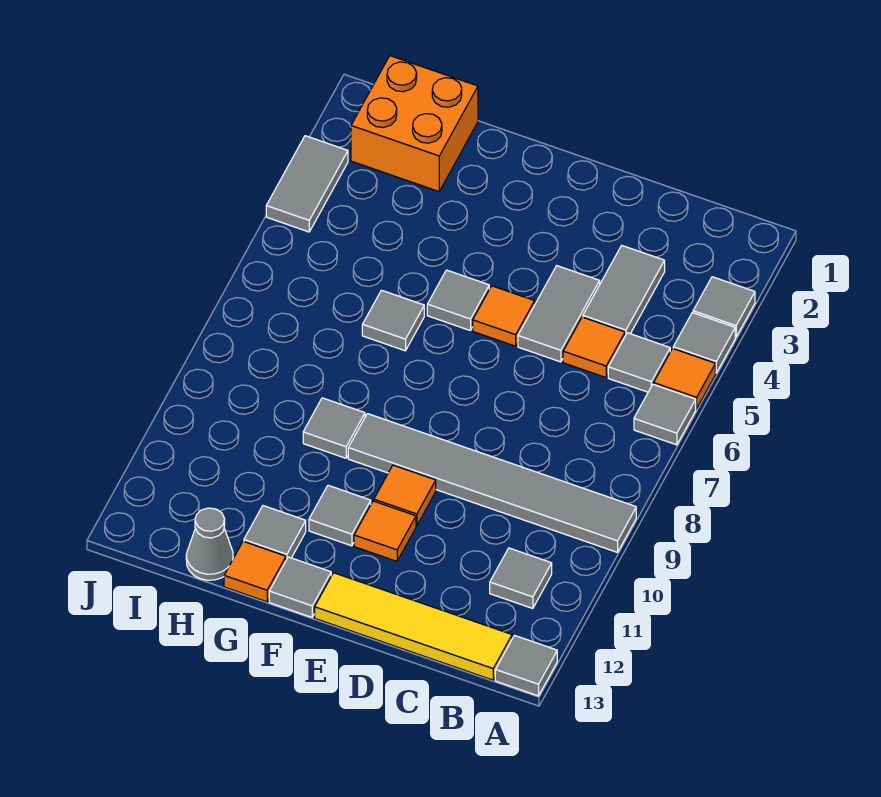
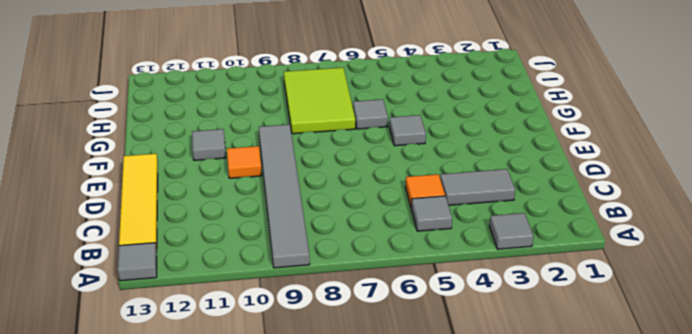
lime 2x3 tile [284,68,355,134] -> none
none -> grey 1x1 tile [673,313,735,373]
none -> orange 1x1 tile [654,349,715,409]
none -> grey 1x1 tile [634,384,696,445]

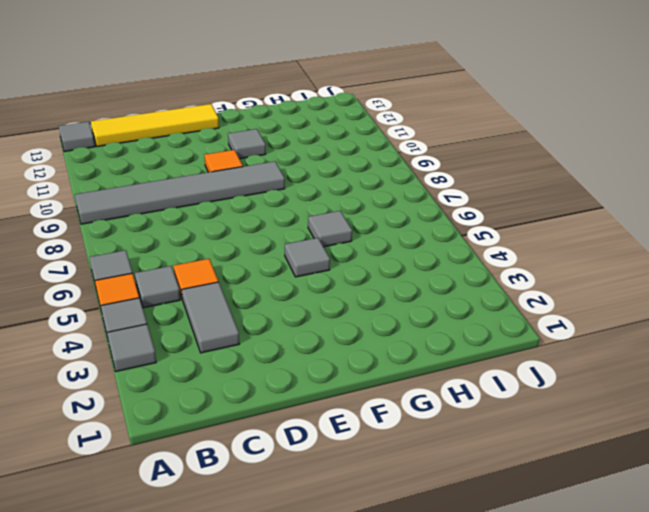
none -> grey 1x1 tile [490,548,552,609]
none -> grey 1x2 tile [518,266,600,362]
none -> orange 1x1 tile [473,286,535,346]

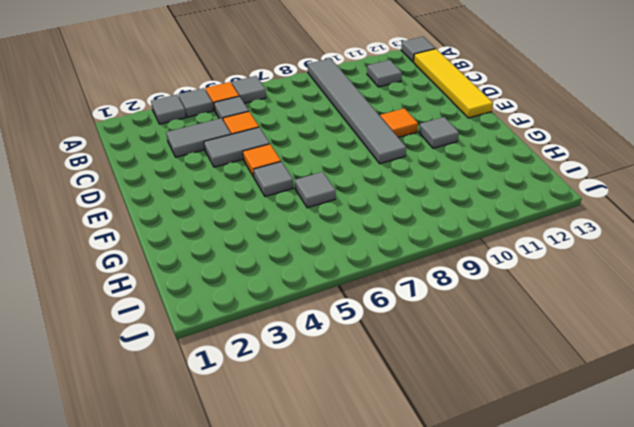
none -> orange 1x1 tile [354,501,416,561]
none -> grey 1x1 tile [269,557,331,617]
none -> grey 1x1 tile [303,398,365,458]

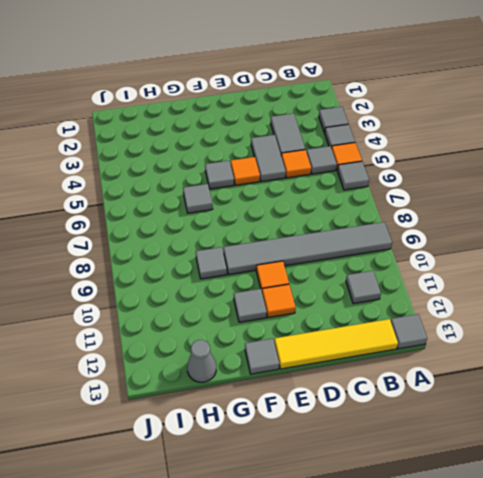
none -> grey 1x1 tile [244,506,306,560]
none -> orange 1x1 tile [224,541,286,602]
none -> orange 2x2 brick [351,56,478,191]

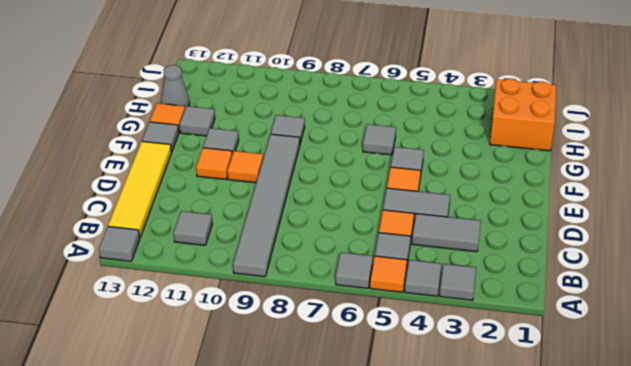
none -> grey 1x2 tile [266,136,348,232]

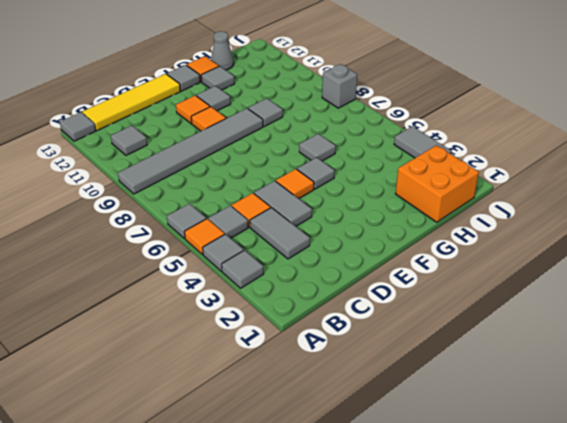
grey 1x1 brick [322,64,357,108] -> none

